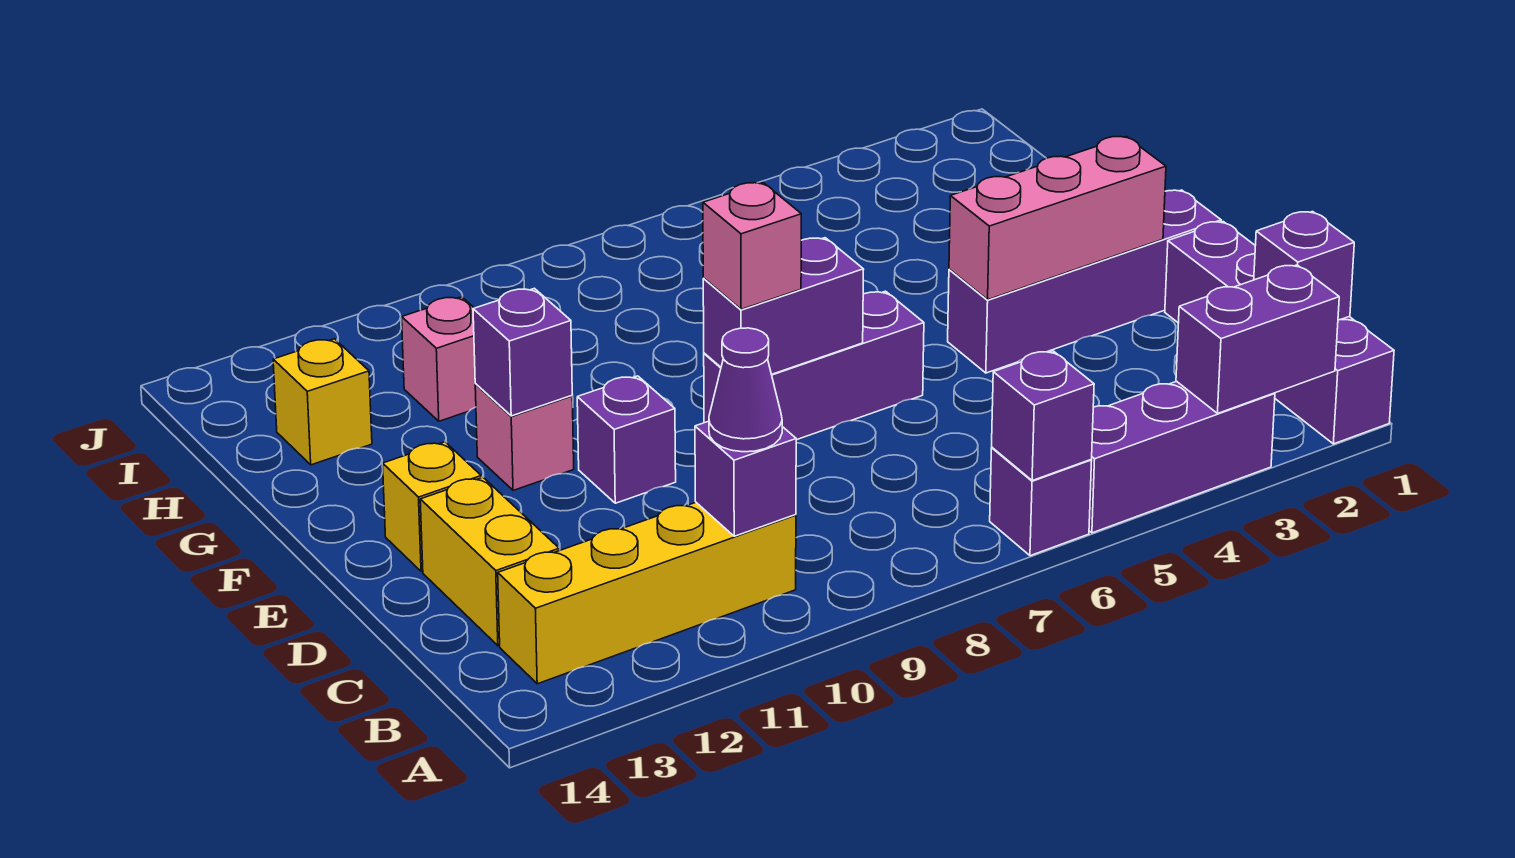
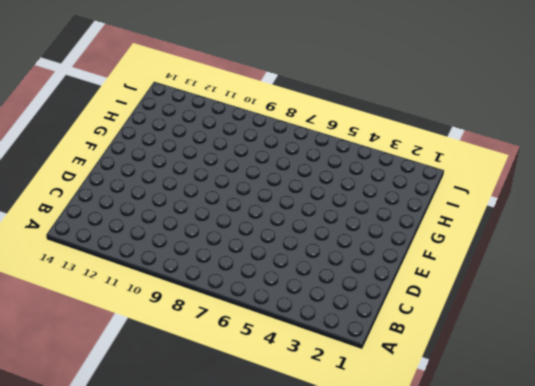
none -> purple 1x4 brick [1165,222,1394,444]
none -> purple 1x3 brick [1089,381,1275,533]
none -> purple 1x1 brick [990,448,1092,556]

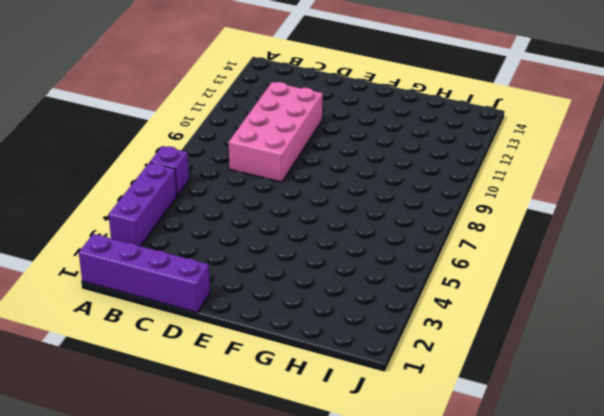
pink 2x4 brick [229,82,323,182] -> none
none -> yellow 1x4 brick [498,503,796,684]
none -> yellow 1x2 brick [420,477,559,646]
none -> purple 1x4 brick [948,190,1221,373]

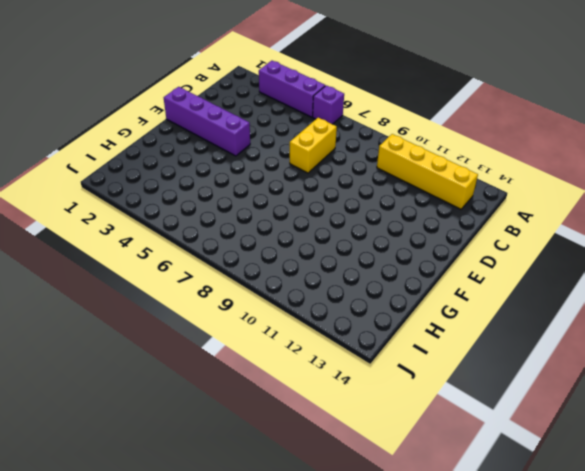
yellow 1x2 brick [290,118,337,173] -> yellow 1x2 brick moved to [420,477,559,646]
none -> purple 1x4 brick [1165,222,1394,444]
none -> purple 1x3 brick [704,291,924,440]
none -> purple 1x1 brick [577,376,676,503]

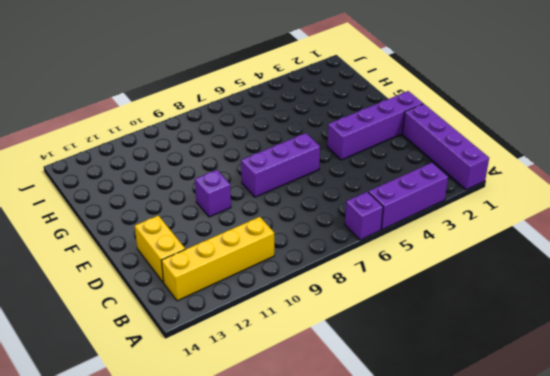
none -> yellow 1x1 brick [383,442,481,572]
none -> pink 1x1 brick [475,384,574,490]
none -> pink 1x1 brick [402,297,476,421]

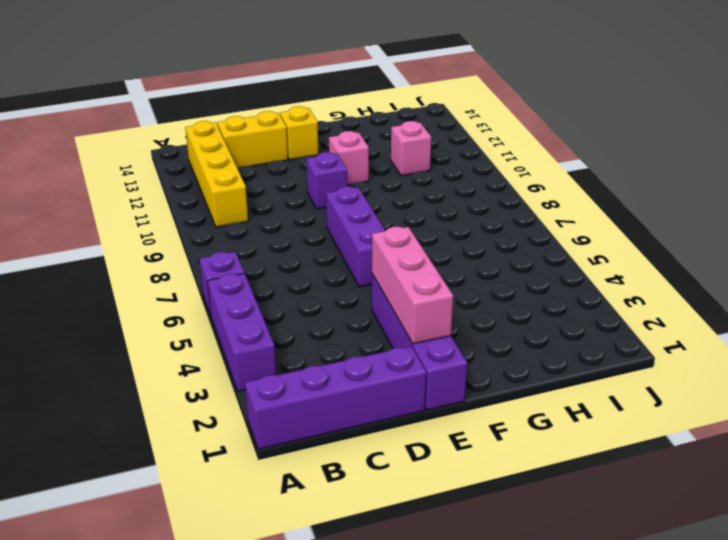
none -> yellow 1x1 brick [273,339,372,465]
none -> purple 1x2 brick [1176,265,1339,414]
none -> purple 1x1 brick [992,351,1094,481]

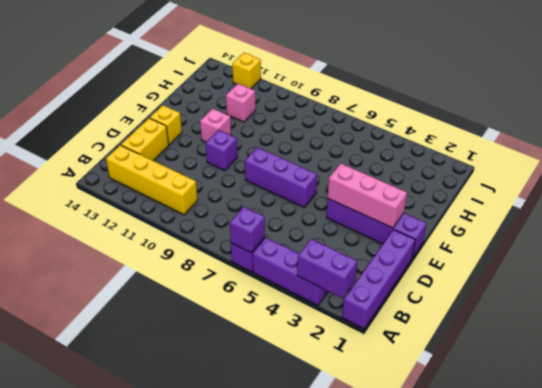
yellow 1x1 brick [232,53,261,89] -> yellow 1x1 brick moved to [273,339,372,465]
none -> purple 1x1 brick [1254,212,1354,320]
none -> purple 1x1 brick [695,421,796,536]
none -> purple 1x2 brick [703,238,864,374]

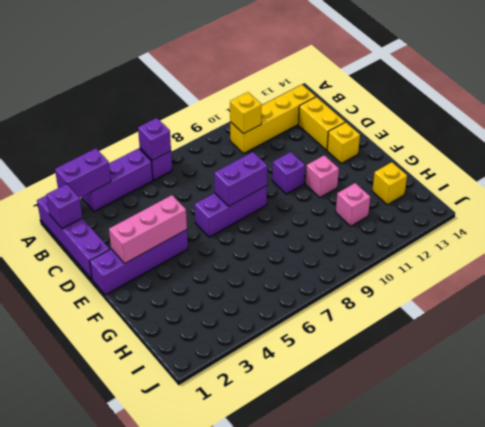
yellow 1x1 brick [230,92,262,134] -> purple 1x1 brick [695,421,796,536]
none -> purple 1x1 brick [473,288,572,416]
none -> purple 1x1 cone [709,328,782,452]
none -> pink 1x1 brick [703,183,801,310]

